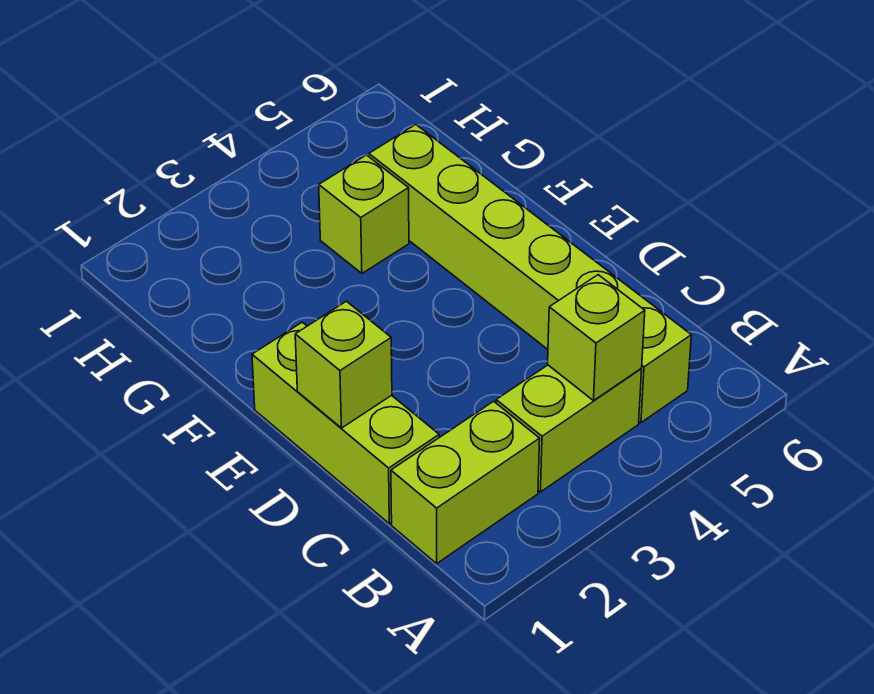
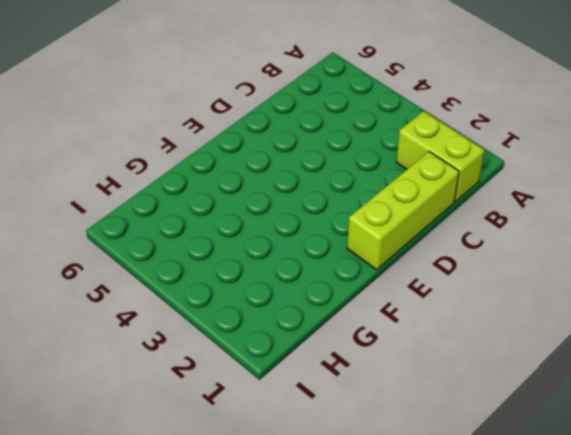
none -> lime 1x2 brick [496,365,642,492]
none -> lime 1x6 brick [369,125,691,423]

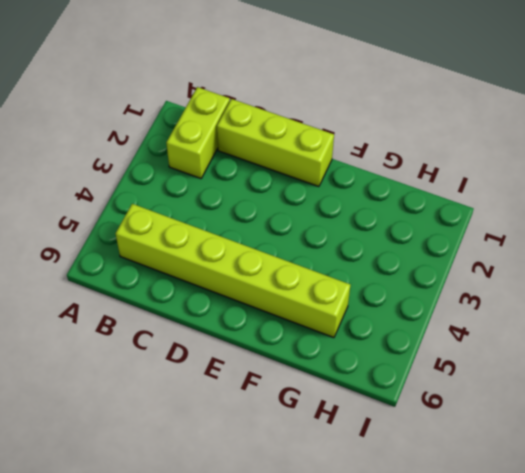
none -> lime 1x2 brick [496,365,642,492]
none -> lime 1x1 brick [319,155,409,273]

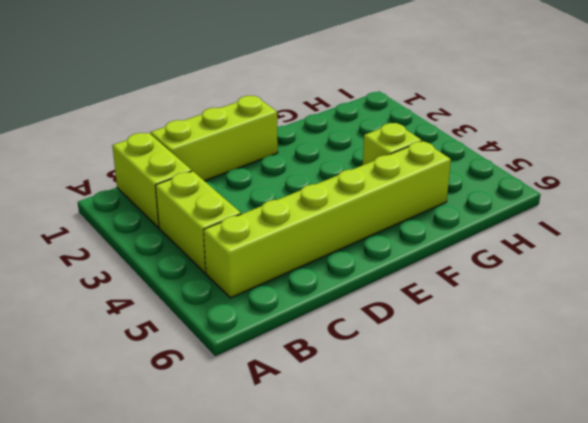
none -> lime 1x1 brick [548,275,645,401]
none -> lime 1x1 brick [295,301,392,428]

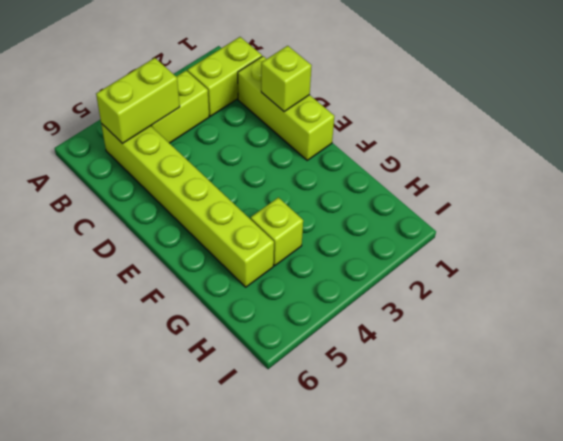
lime 1x2 brick [96,58,180,144] -> lime 1x1 brick [548,275,645,401]

